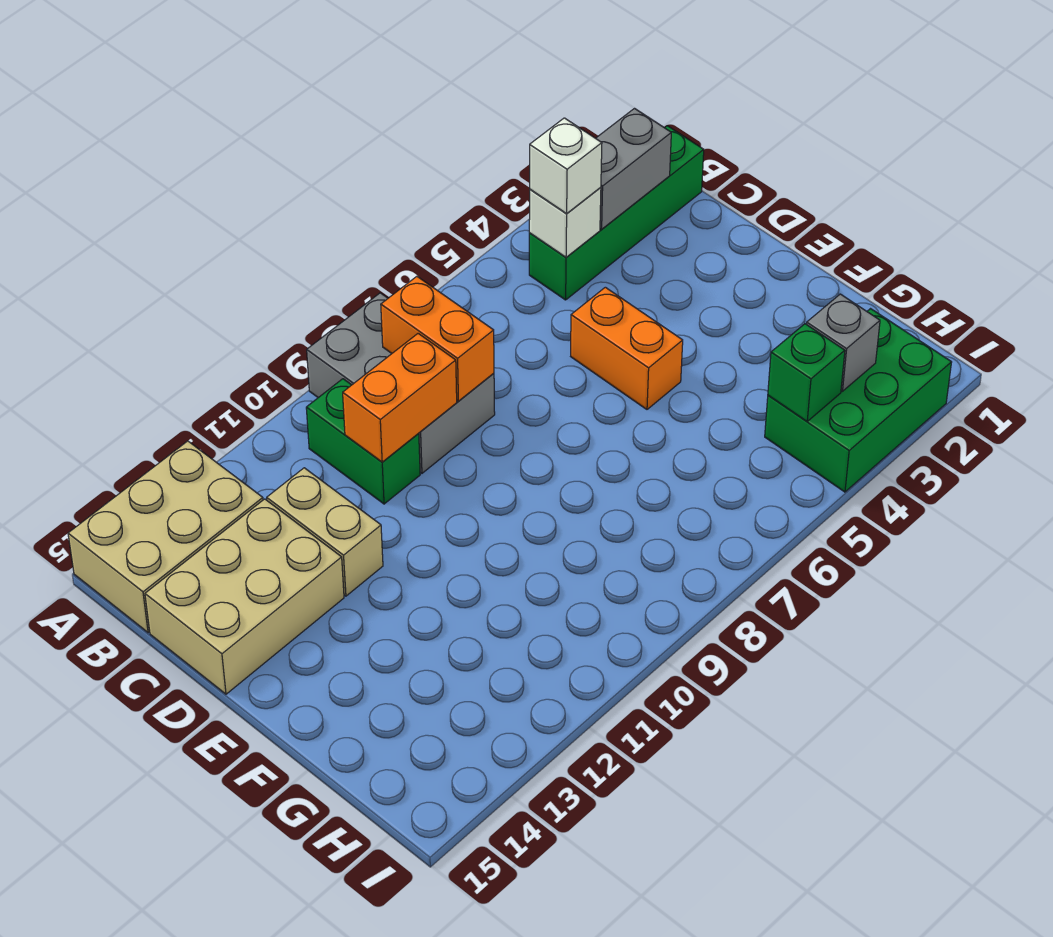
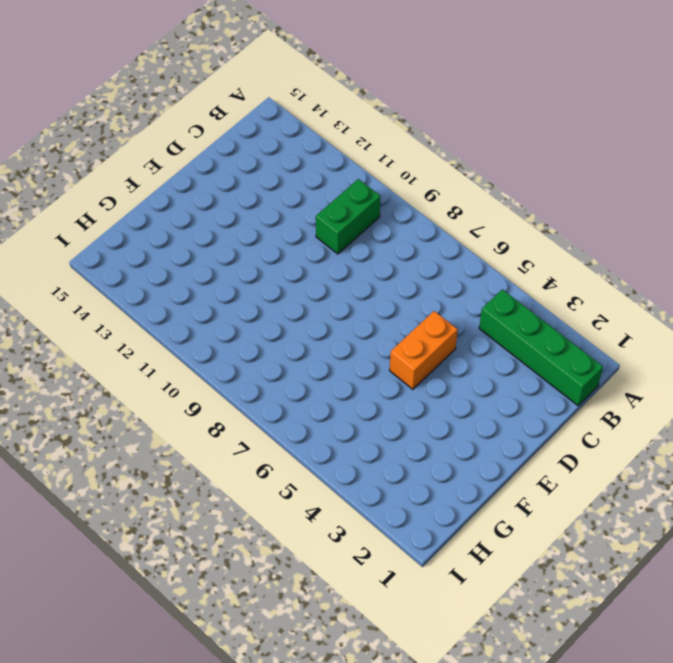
none -> grey 2x3 brick [307,293,495,473]
none -> tan 2x3 brick [68,441,263,633]
none -> tan 1x2 brick [267,468,383,596]

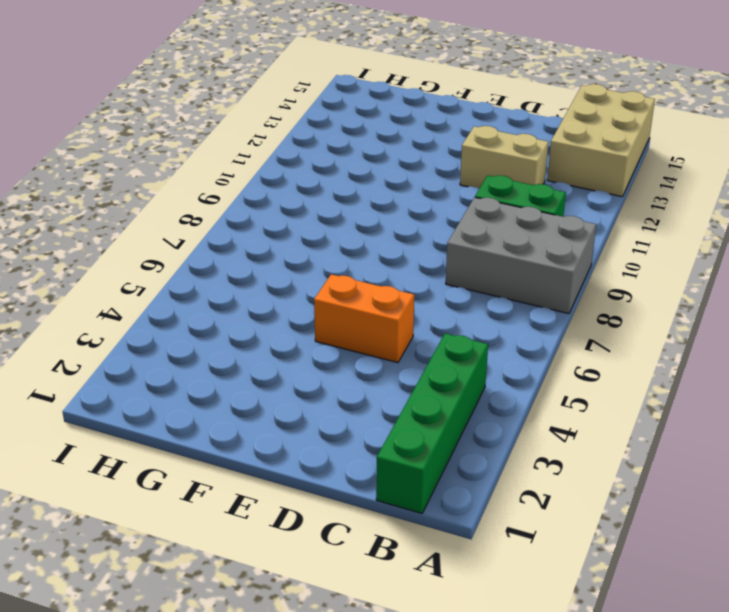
none -> tan 2x3 brick [145,499,344,694]
none -> green 2x3 brick [765,309,952,492]
none -> grey 1x2 brick [596,109,671,229]

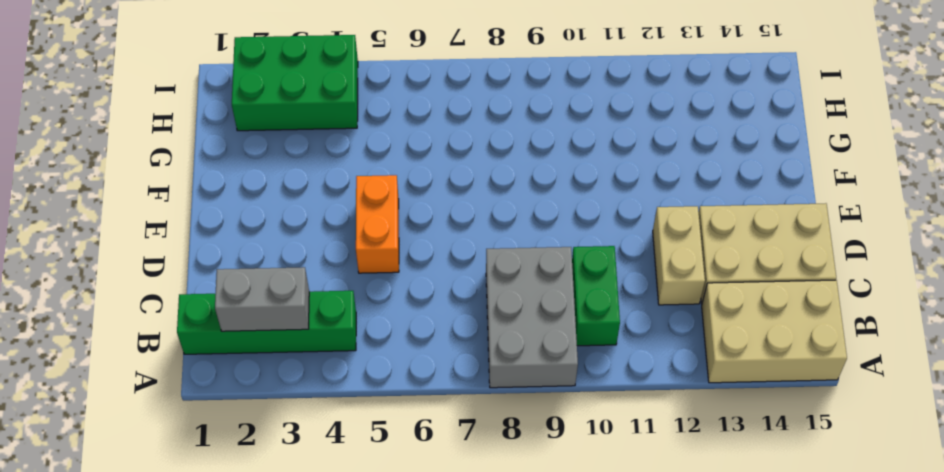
none -> white 1x1 brick [529,187,601,257]
none -> orange 1x2 brick [381,277,494,401]
none -> orange 1x2 brick [343,334,457,462]

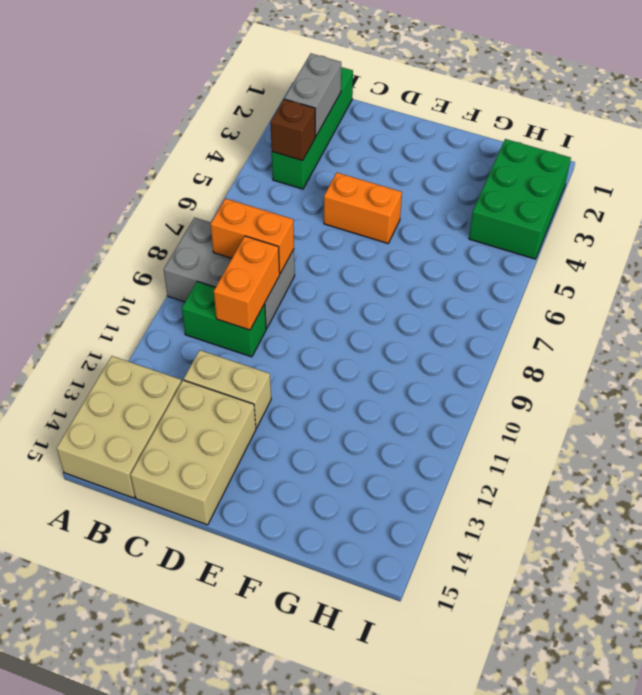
brown 1x1 brick [270,99,315,161] -> white 1x1 brick [529,187,601,257]
none -> grey 1x1 brick [807,294,880,391]
none -> green 1x1 brick [768,324,845,421]
none -> white 1x1 brick [530,118,602,214]

